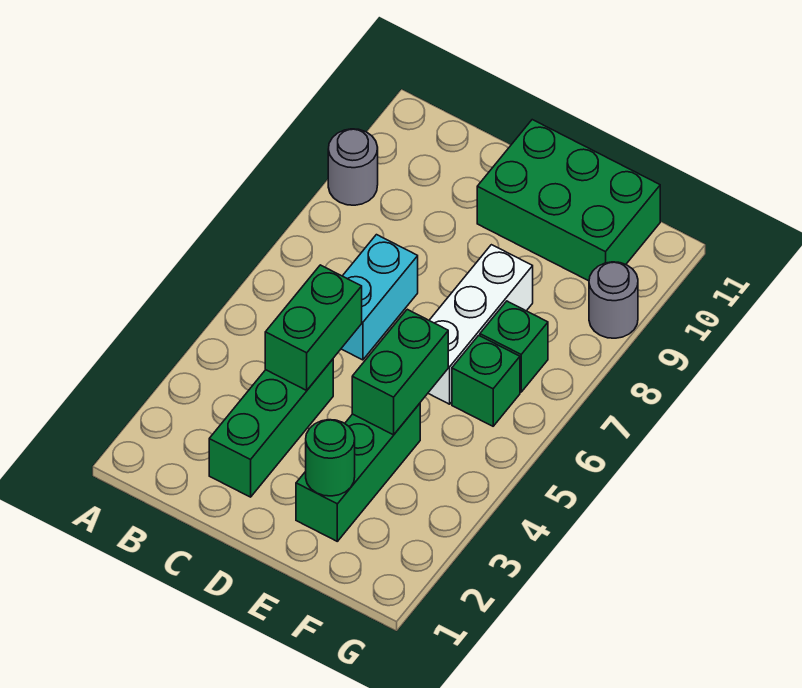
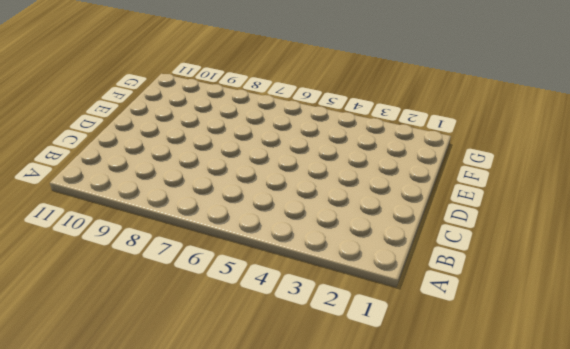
none -> grey 1x1 round brick [328,129,378,205]
none -> green 1x3 brick [209,359,333,497]
none -> cyan 1x2 brick [341,235,418,360]

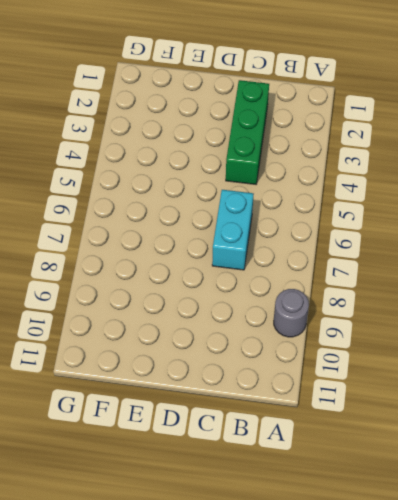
none -> green 2x3 brick [477,120,660,281]
none -> green 1x3 brick [296,403,420,541]
none -> white 1x3 brick [428,245,533,404]

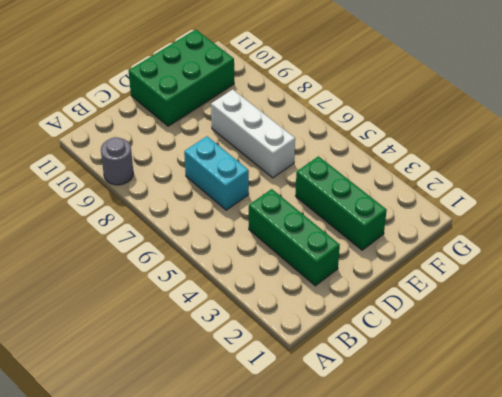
none -> green 1x1 brick [452,335,520,426]
none -> green 1x1 brick [480,301,548,392]
none -> grey 1x1 round brick [589,262,638,338]

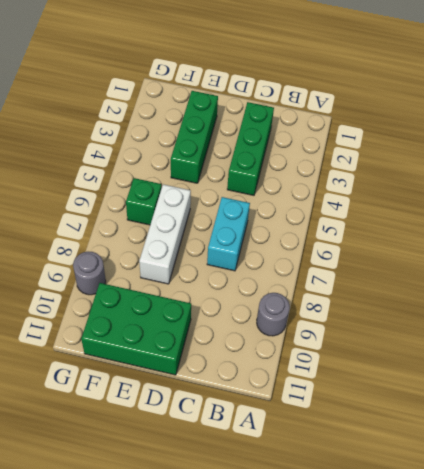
none -> green 1x1 brick [480,301,548,392]
none -> green 1x2 brick [265,265,362,390]
none -> green 1x1 round brick [306,420,355,496]

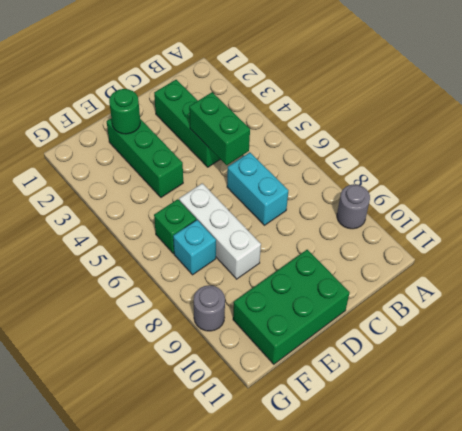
cyan 1x1 brick [173,220,216,275] -> green 1x1 brick [480,301,548,392]
none -> green 1x2 brick [352,309,448,435]

